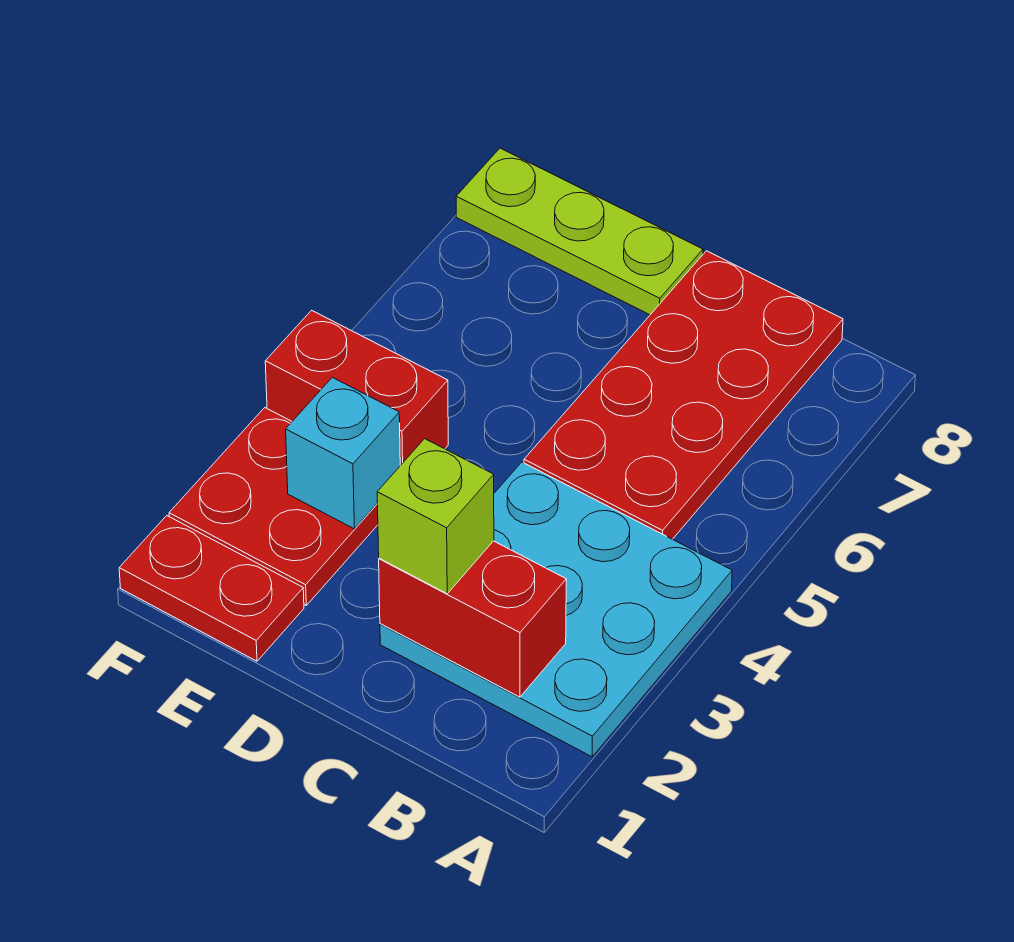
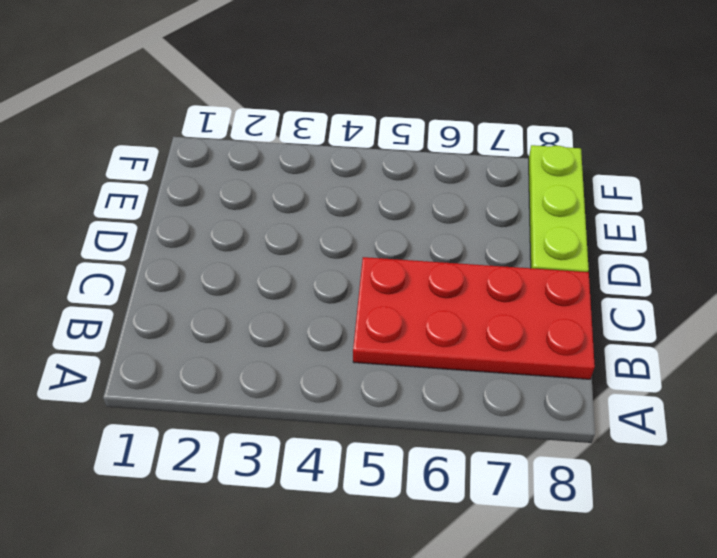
none -> cyan 3x3 plate [380,462,732,757]
none -> red 1x2 plate [119,516,304,661]

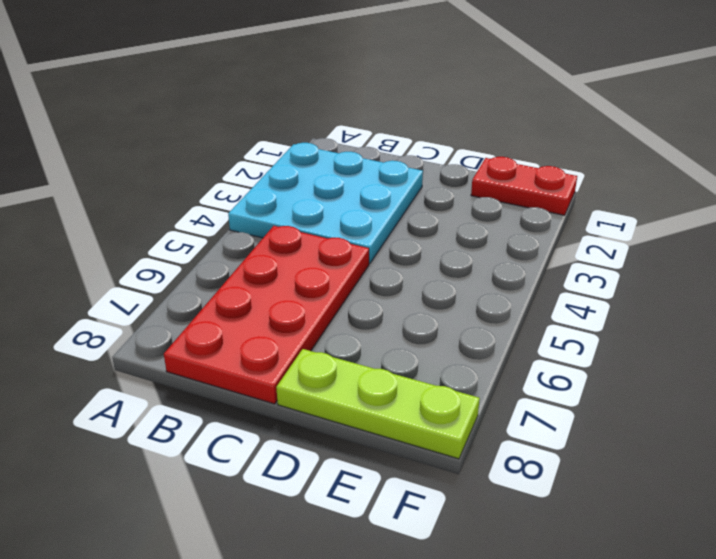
none -> red 2x2 plate [169,408,378,605]
none -> red 1x2 brick [265,310,448,466]

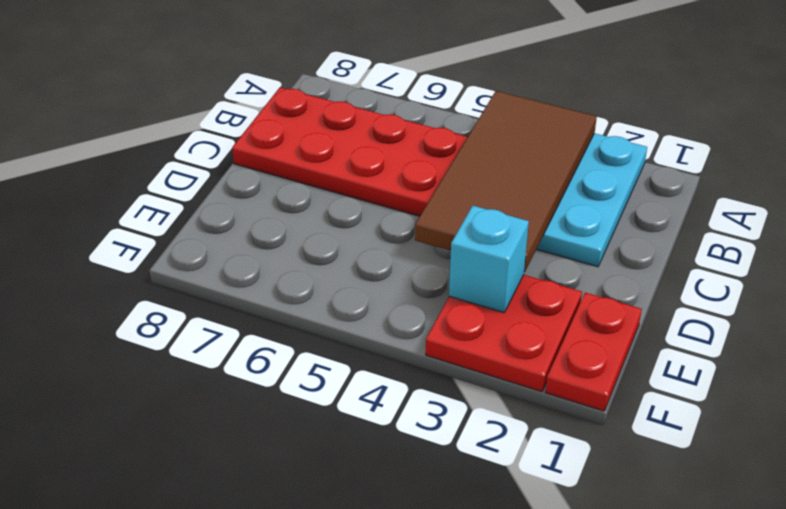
brown 2x4 tile [415,91,597,272] -> none
none -> lime 1x3 plate [456,148,703,315]
none -> red 1x2 brick [265,310,448,466]

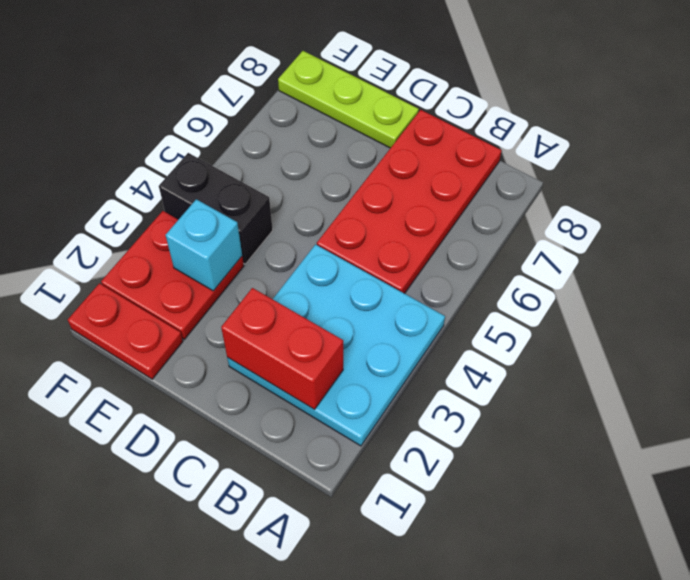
black 1x2 brick [159,153,273,264] -> red 1x2 brick [265,310,448,466]
none -> lime 1x1 brick [377,439,494,594]

